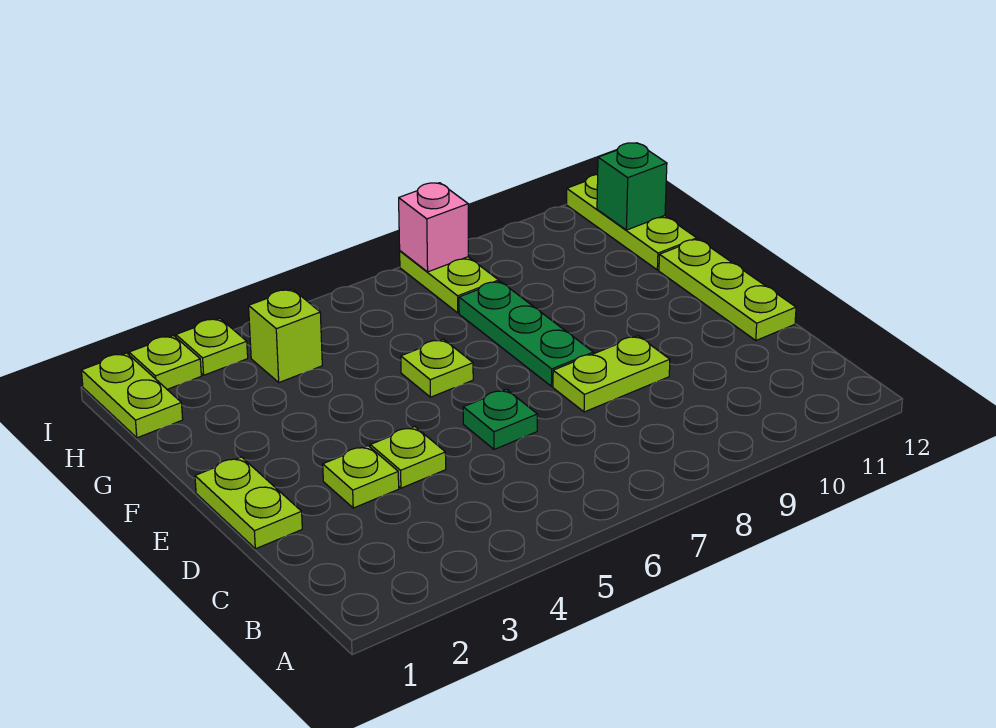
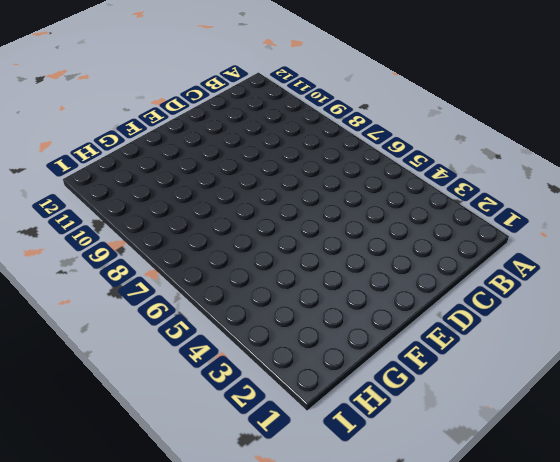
none -> lime 1x2 plate [195,457,302,549]
none -> lime 1x1 plate [323,446,399,508]
none -> lime 1x1 plate [370,427,446,488]

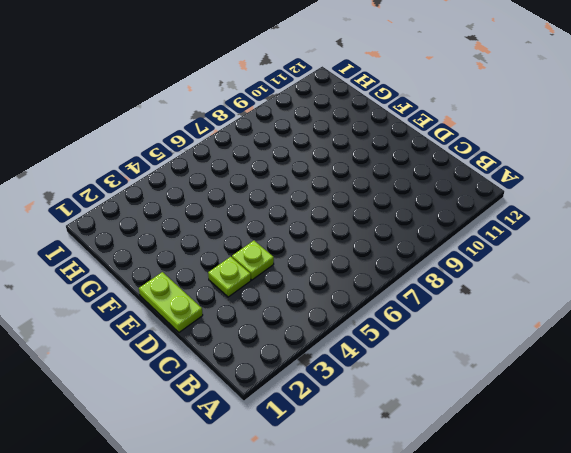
none -> green 1x1 plate [463,389,537,449]
none -> lime 1x2 plate [553,336,670,412]
none -> lime 1x3 plate [659,239,796,340]

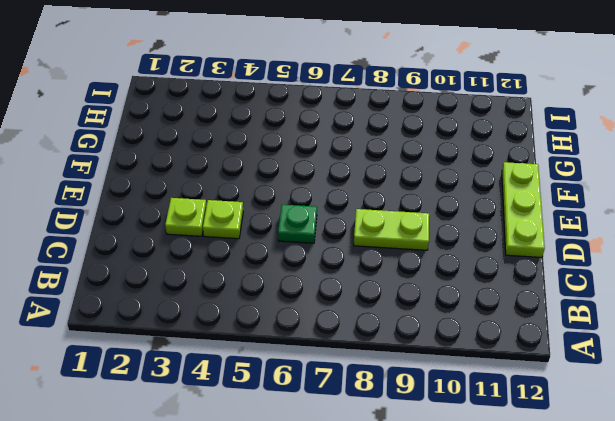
none -> lime 1x2 plate [195,457,302,549]
none -> green 1x3 plate [459,281,593,386]
none -> lime 1x1 plate [401,339,473,397]

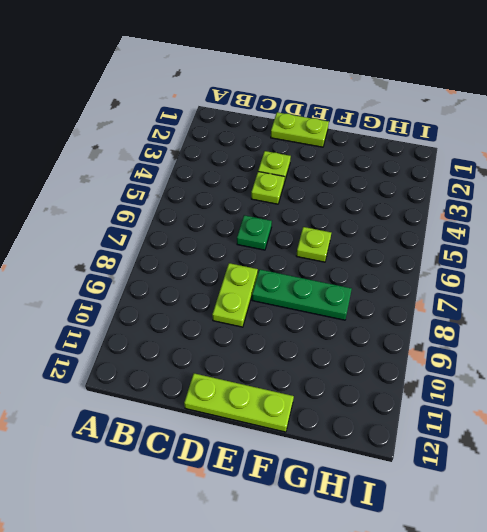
none -> lime 1x3 plate [567,174,697,270]
none -> lime 1x2 plate [81,353,183,438]
none -> lime 1x1 brick [249,289,322,382]

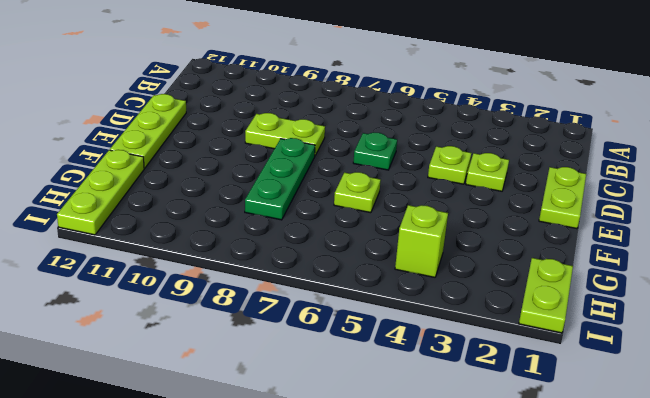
none -> lime 1x2 plate [400,251,499,313]
none -> lime 1x1 plate [129,336,201,389]
none -> lime 1x1 plate [176,318,248,375]

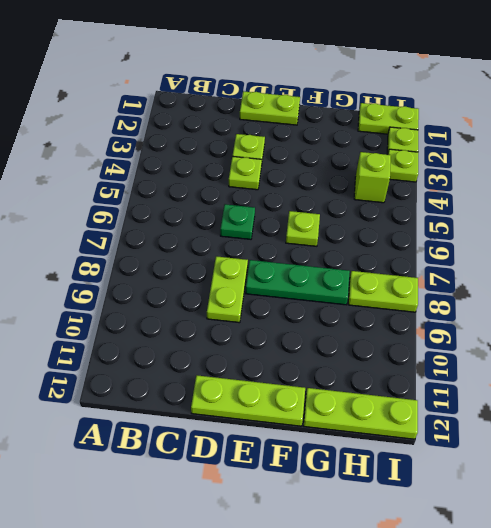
none -> green 1x1 brick [597,143,667,230]
none -> pink 1x1 brick [399,183,468,272]

